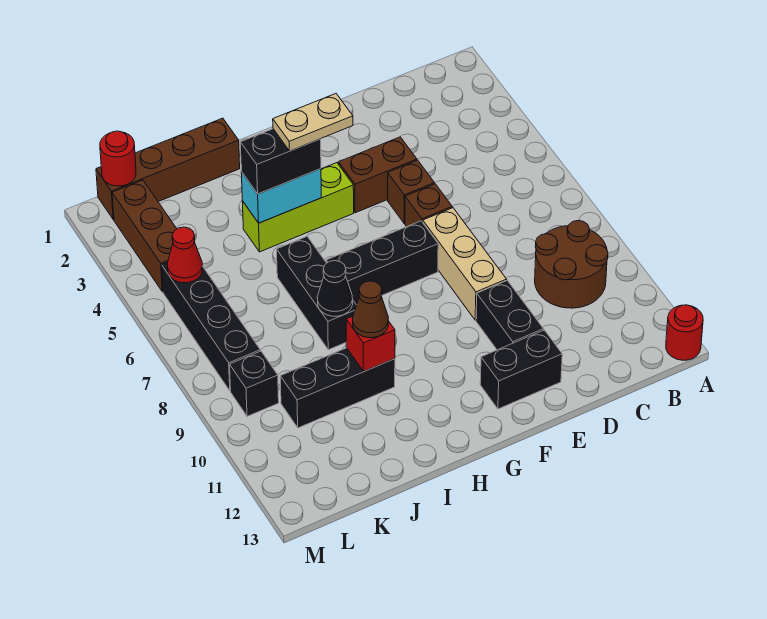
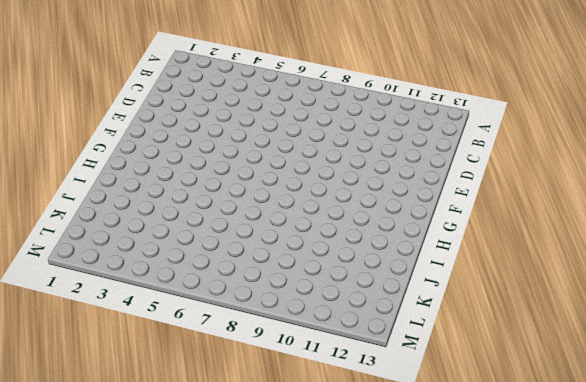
none -> red 1x1 round brick [666,305,703,360]
none -> brown 2x2 round brick [535,220,608,308]
none -> brown 1x2 brick [339,137,417,213]

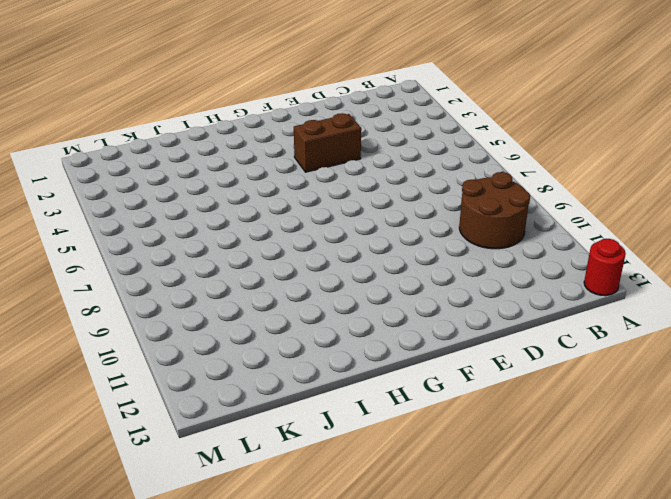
none -> brown 1x1 brick [388,160,435,223]
none -> brown 1x1 brick [405,184,452,227]
none -> tan 1x3 brick [423,208,507,320]

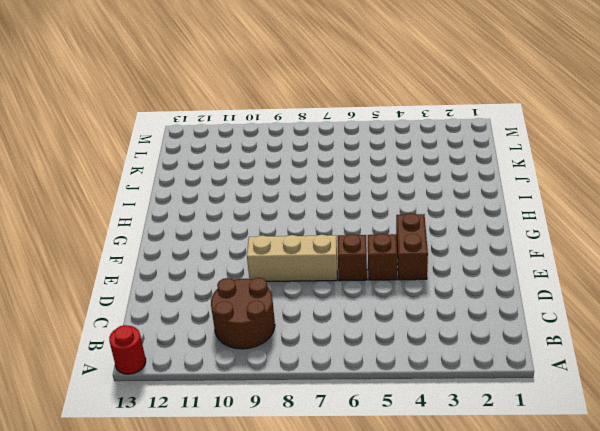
none -> black 1x2 brick [476,281,544,350]
none -> black 1x2 brick [480,330,562,409]
none -> black 1x3 brick [326,221,438,305]

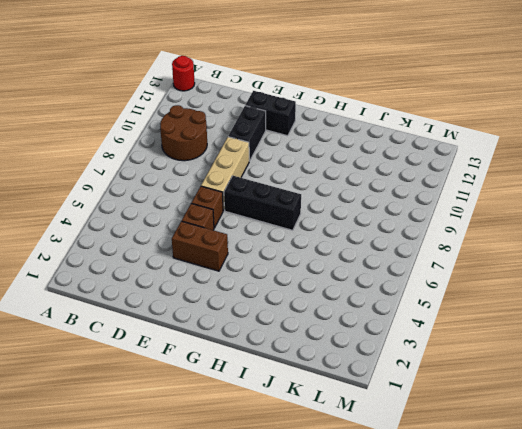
none -> lime 1x3 brick [242,163,354,252]
none -> brown 1x4 brick [96,118,240,220]
none -> black 1x3 brick [277,236,357,350]

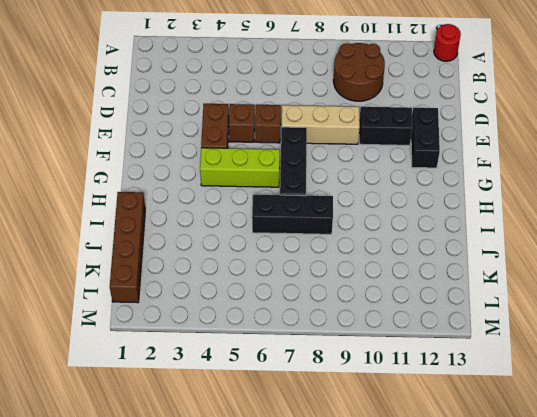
lime 1x3 brick [200,148,280,187] -> lime 1x3 brick turned to [242,163,354,252]
none -> black 1x3 brick [280,348,395,428]
none -> brown 1x3 brick [112,180,177,292]
none -> black 1x4 brick [162,262,260,391]

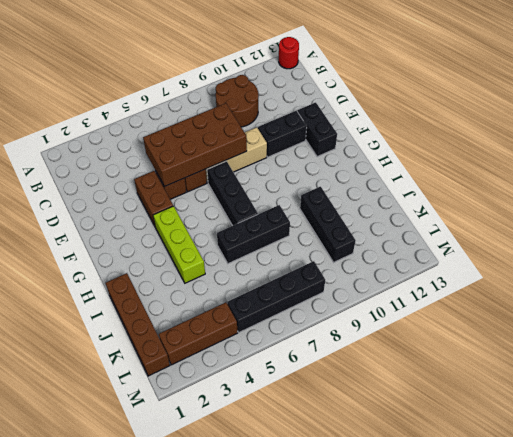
brown 2x4 brick [143,103,247,187] -> none
none -> black 1x1 brick [230,351,279,416]
none -> cyan 1x2 brick [241,169,321,223]
none -> black 1x1 cone [317,261,353,316]

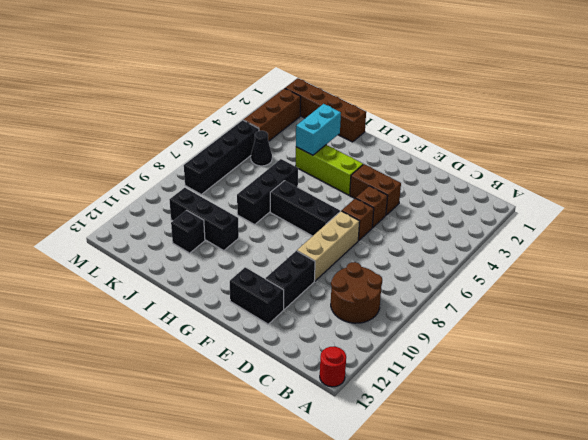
cyan 1x2 brick [296,104,341,155] -> cyan 1x2 brick turned to [241,169,321,223]
black 1x1 brick [171,210,205,253] -> black 1x1 brick moved to [230,351,279,416]
black 1x1 cone [251,131,272,166] -> black 1x1 cone moved to [317,261,353,316]
none -> red 1x1 brick [346,316,395,371]
none -> red 1x1 round brick [100,131,136,186]
none -> red 1x1 cone [167,227,202,283]

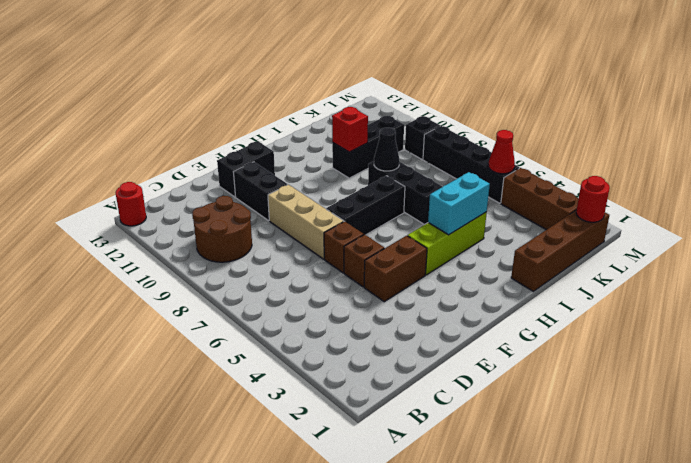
none -> black 1x2 brick [240,129,321,194]
none -> brown 1x1 cone [353,281,388,338]
none -> tan 1x2 plate [273,94,353,151]

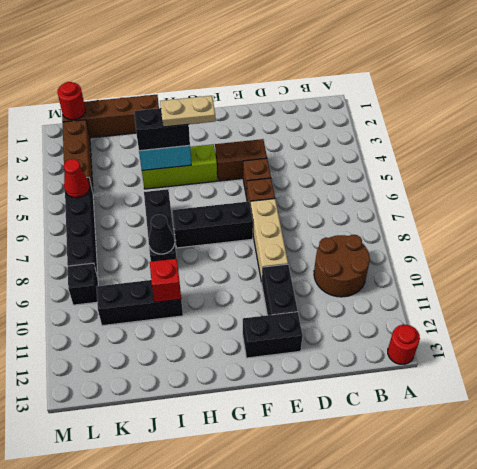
none -> brown 1x1 cone [353,281,388,338]

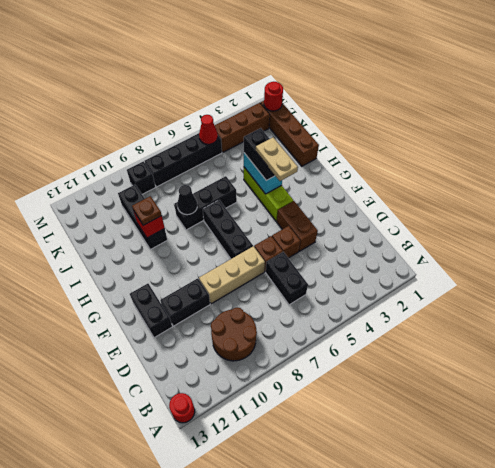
black 1x2 brick [266,252,308,305] -> none
brown 1x1 plate [132,196,162,225] -> brown 1x1 cone [353,281,388,338]

